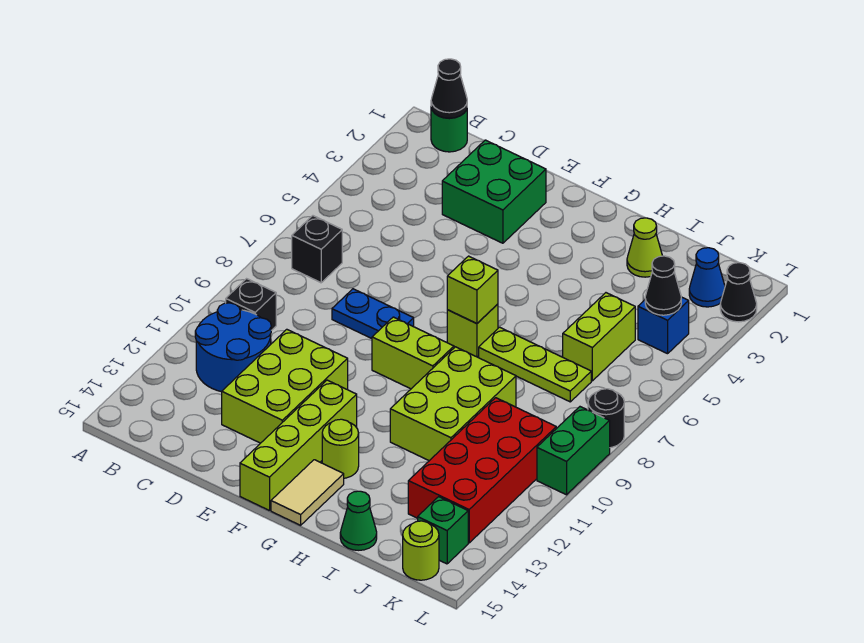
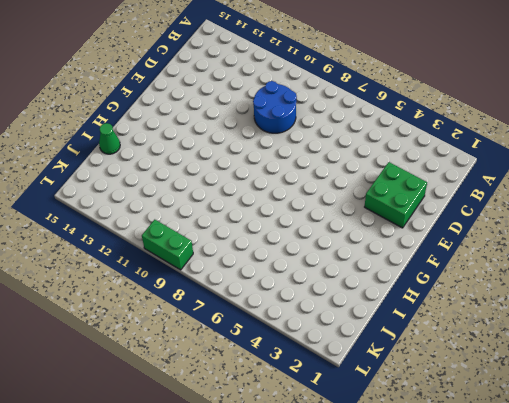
blue 2x2 round brick [253,81,297,133] -> blue 2x2 round brick moved to [195,303,271,392]
none -> green 1x1 round brick [431,108,467,152]
none -> black 1x1 brick [292,216,342,283]
none -> black 1x1 brick [226,279,276,330]

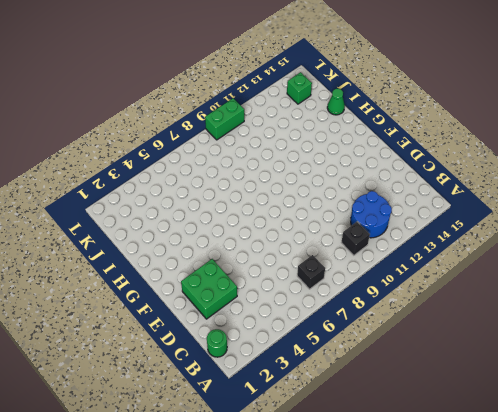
none -> blue 1x2 plate [332,289,414,338]
none -> lime 2x3 brick [222,329,348,443]
none -> lime 1x2 brick [372,317,454,389]

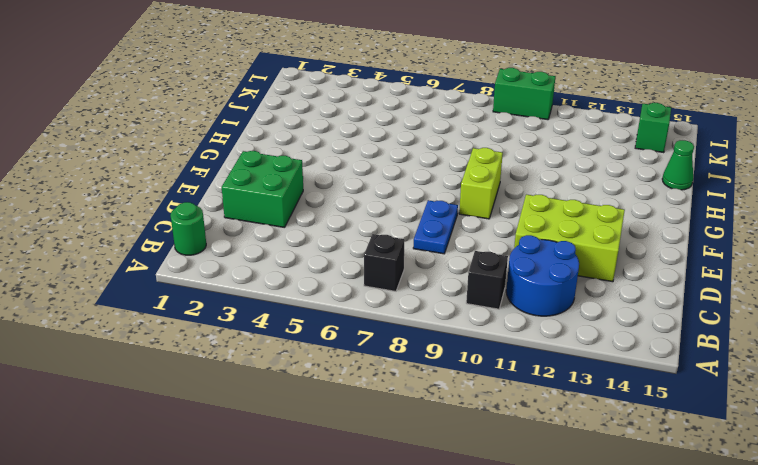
none -> lime 1x4 brick [240,380,357,511]
none -> lime 1x1 brick [447,304,498,357]
none -> lime 1x1 round brick [322,419,359,478]

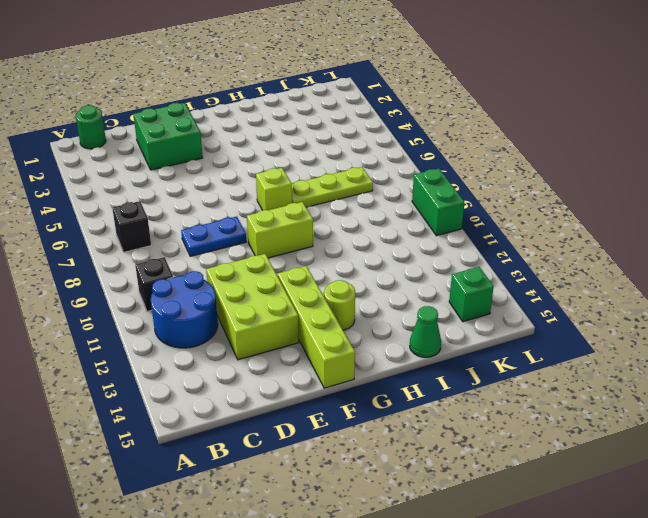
none -> tan 1x2 tile [271,460,344,525]
none -> lime 2x3 brick [390,347,516,461]
none -> lime 1x1 cone [627,218,662,277]

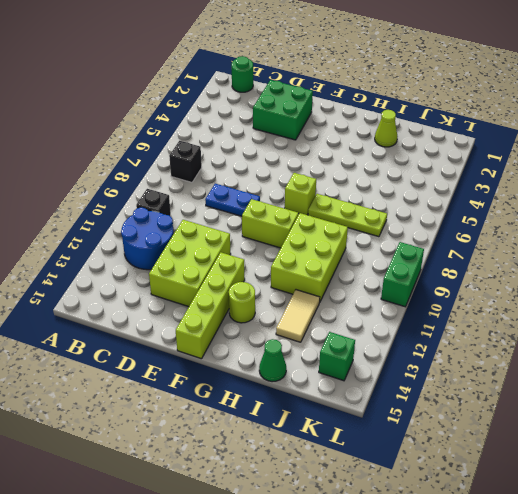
tan 1x2 tile [276,290,320,342] -> tan 1x2 tile moved to [271,460,344,525]
none -> lime 1x2 brick [563,293,635,381]
none -> red 2x4 brick [408,398,556,543]
none -> blue 1x1 cone [689,248,725,307]

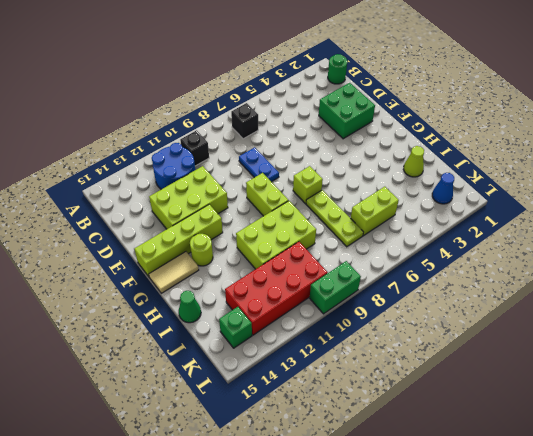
none -> blue 1x1 brick [638,297,689,354]
none -> lime 1x1 round brick [403,521,439,580]
none -> black 1x1 cone [720,263,757,322]

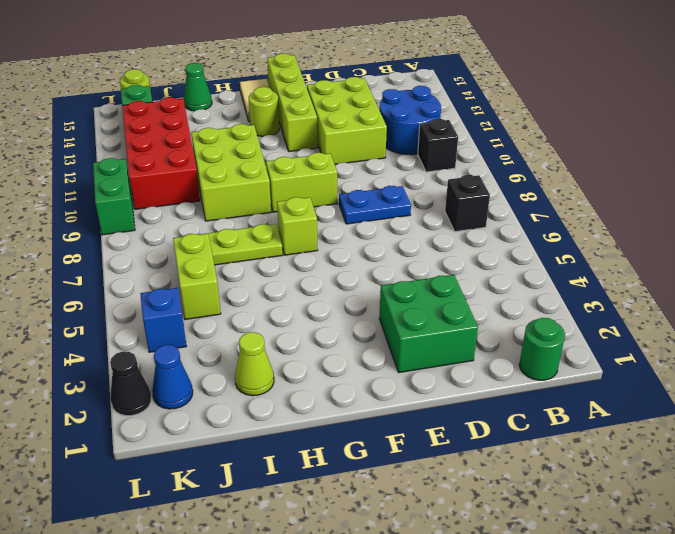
none -> black 1x1 round brick [588,389,624,448]
none -> black 1x1 cone [431,59,467,118]
none -> lime 1x1 brick [447,256,498,324]

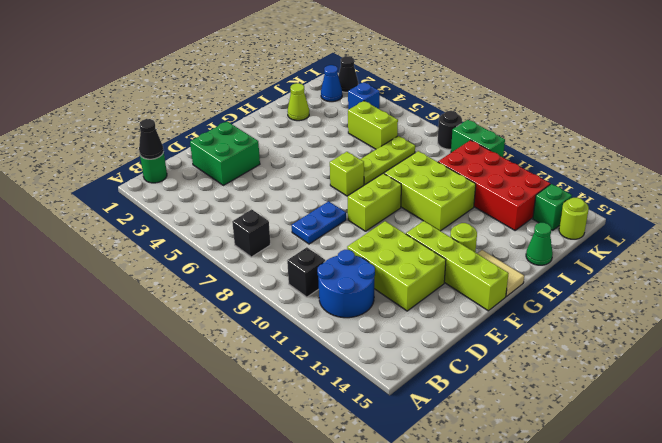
none -> lime 1x1 brick [447,256,498,324]
none -> black 1x1 cone [645,256,681,315]

